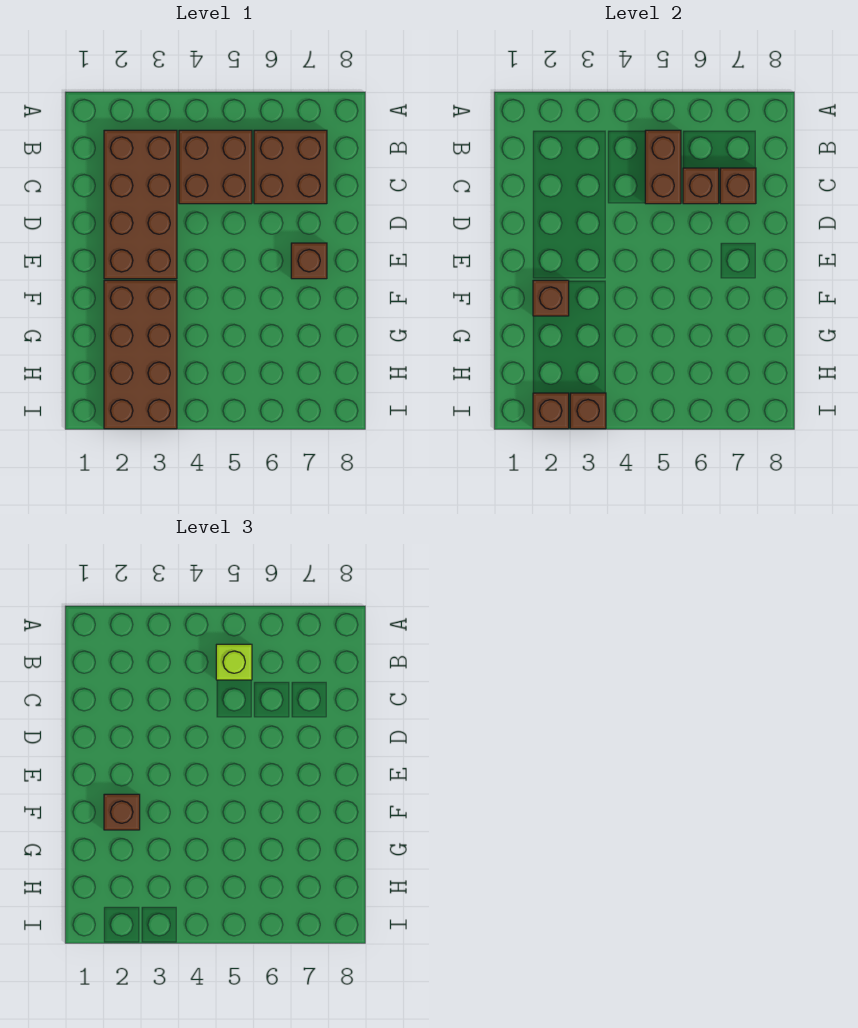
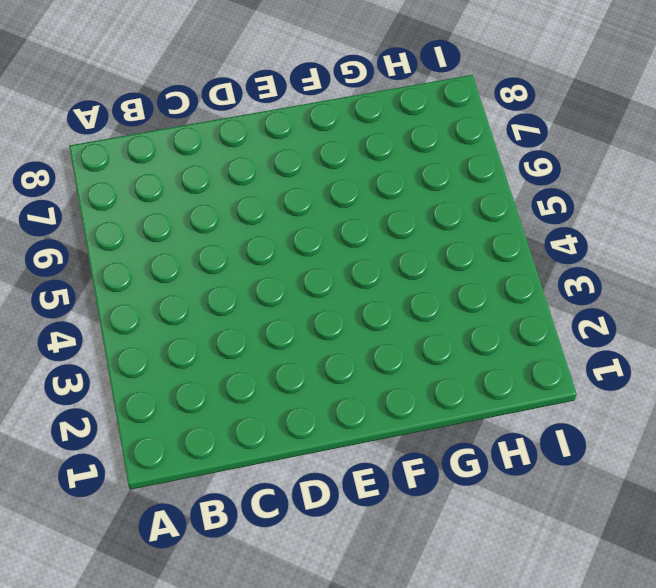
none -> brown 2x4 brick [104,130,177,279]
none -> brown 2x2 brick [179,130,252,204]
none -> brown 2x2 brick [254,130,327,204]

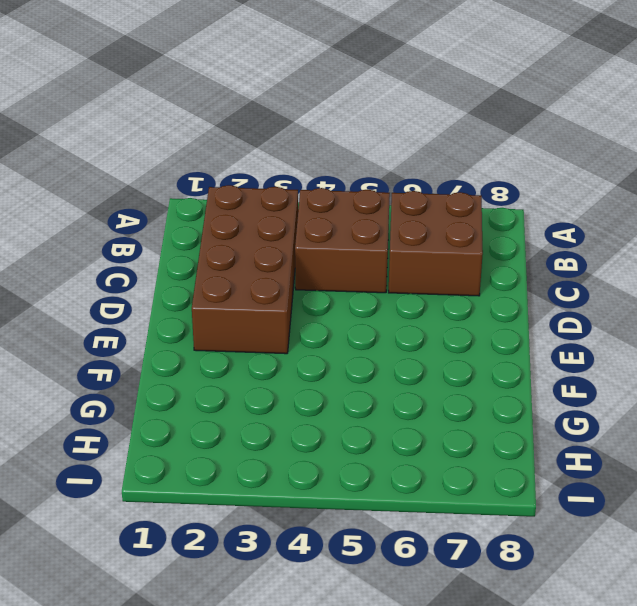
none -> brown 1x1 brick [291,243,327,279]
none -> brown 2x4 brick [104,280,177,429]
none -> brown 1x2 brick [645,130,681,204]

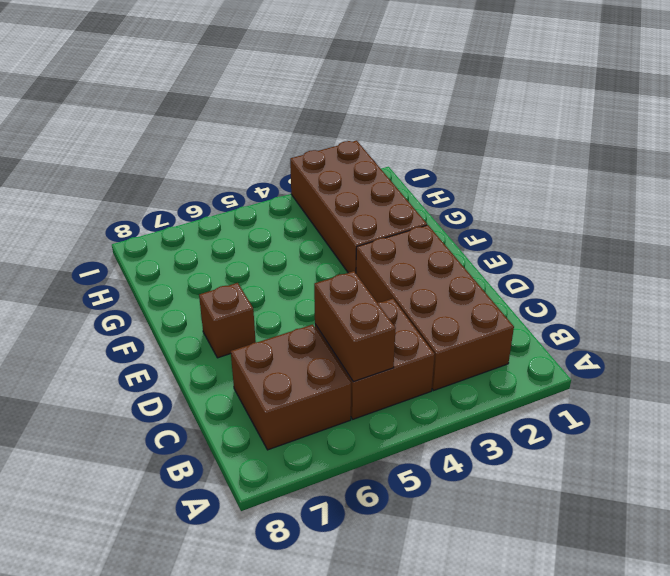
none -> brown 1x1 brick [683,168,719,204]
none -> brown 1x1 brick [720,168,756,204]
none -> brown 1x1 brick [533,280,569,316]

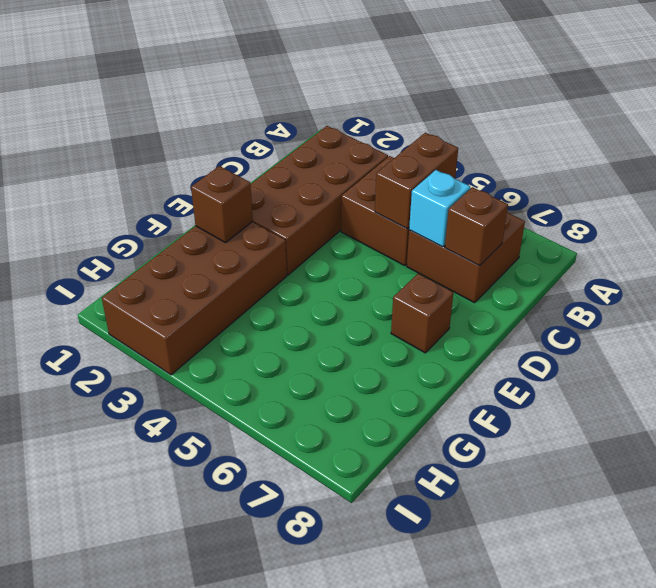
cyan 1x1 brick [409,170,470,247] -> brown 1x1 brick [683,168,719,204]
none -> brown 1x1 brick [533,393,569,429]
none -> brown 1x1 brick [570,393,606,429]
none -> lime 1x1 brick [216,644,252,680]

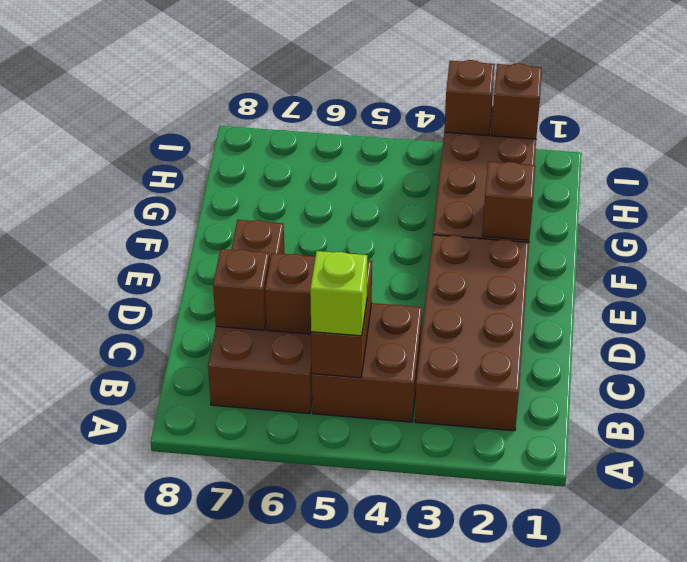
none -> brown 1x1 brick [104,794,140,830]

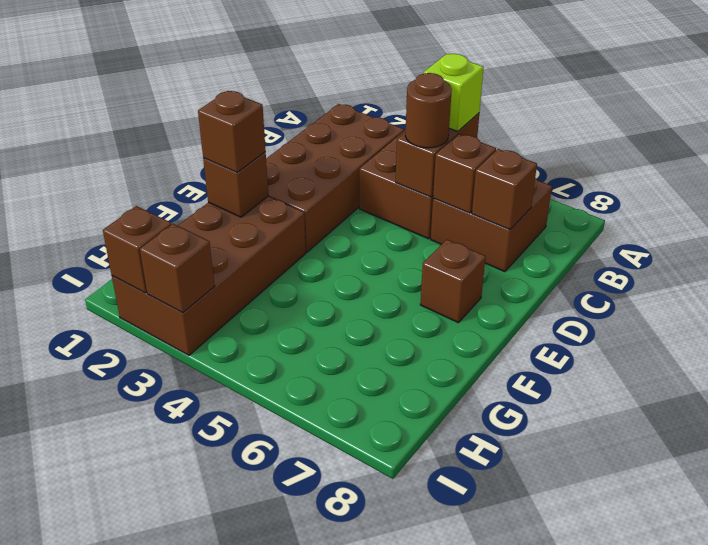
brown 1x1 round brick [405,73,452,148] -> none

